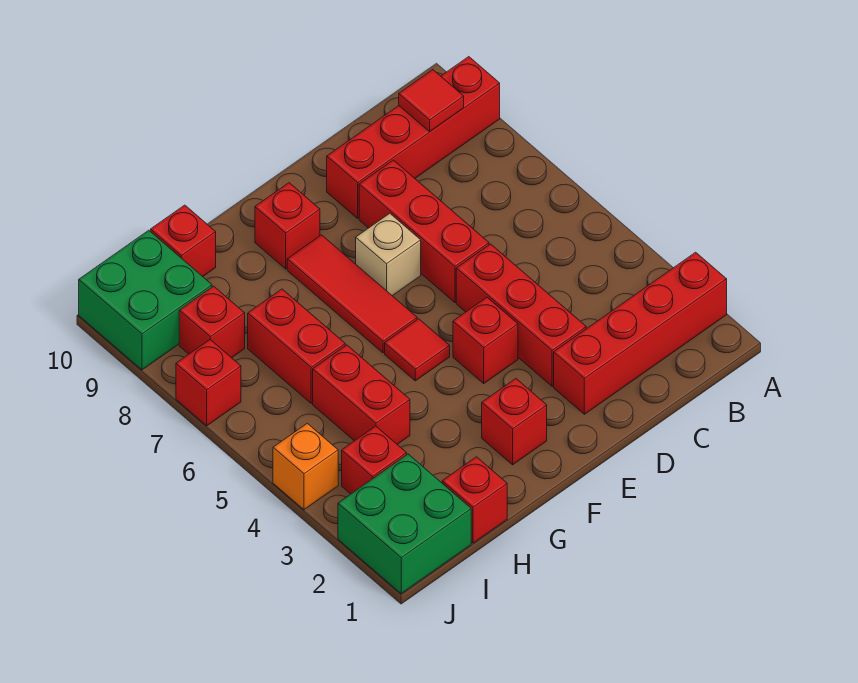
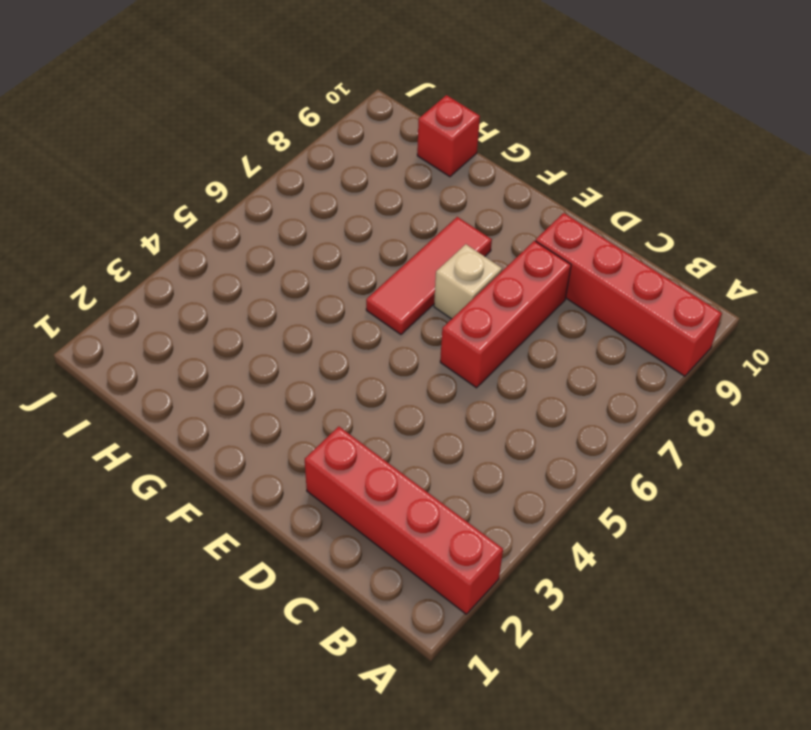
none -> red 1x3 brick [456,244,586,386]
none -> red 1x1 brick [453,297,518,383]
none -> red 1x1 brick [482,379,547,465]

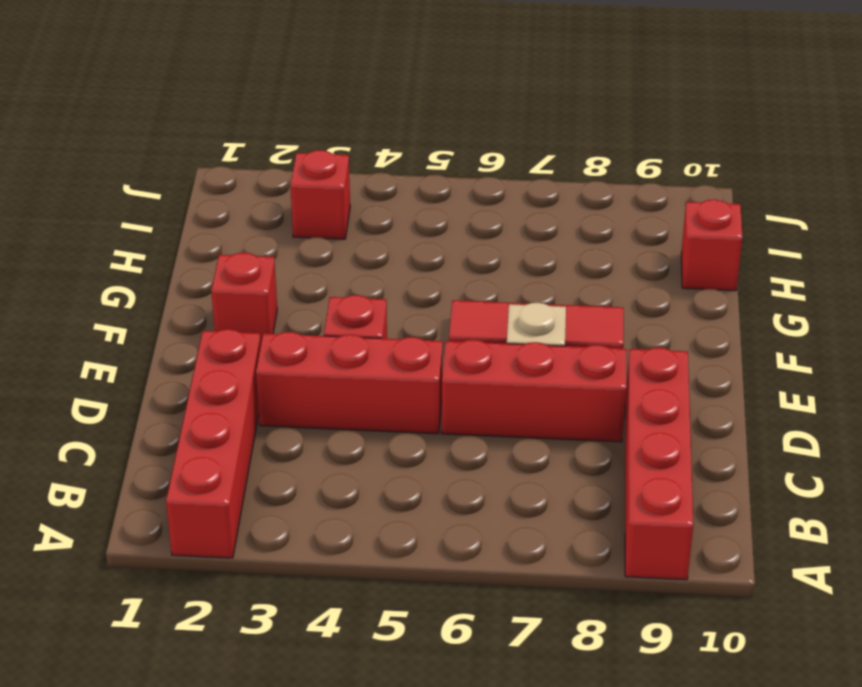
none -> red 1x1 tile [385,319,450,381]
none -> red 1x1 brick [255,183,320,269]
none -> red 1x1 brick [442,457,507,543]

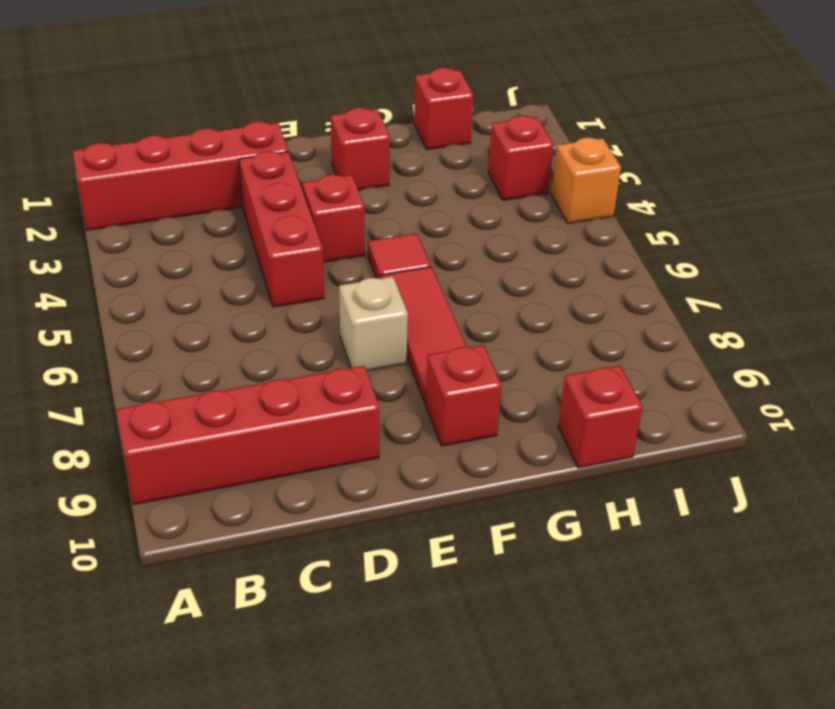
none -> red 1x3 brick [359,160,489,302]
none -> red 1x2 brick [313,345,410,444]
none -> red 1x2 brick [248,289,345,403]

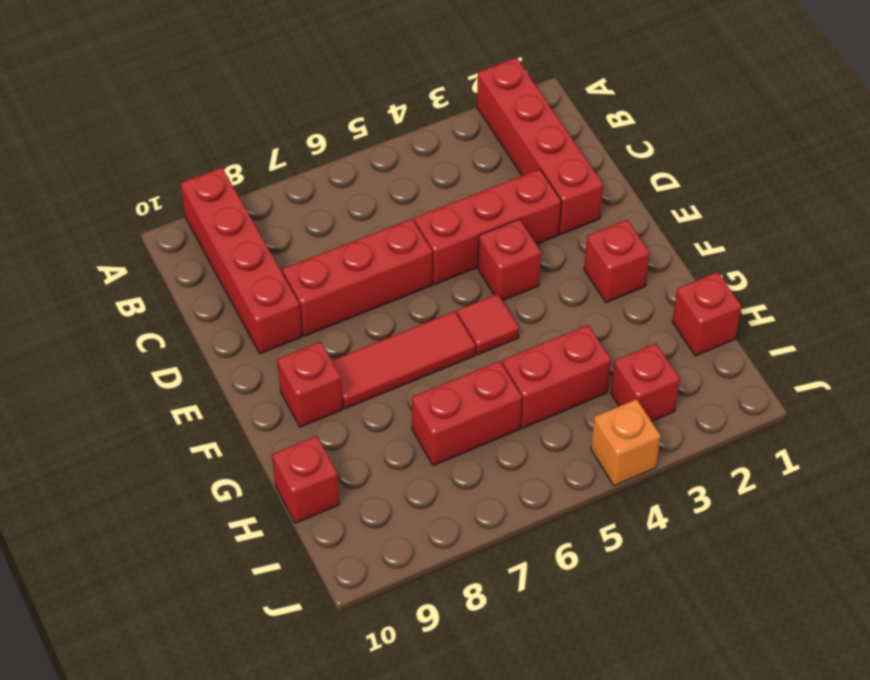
none -> tan 1x1 brick [356,213,421,296]
none -> green 2x2 brick [338,454,471,593]
none -> red 1x1 brick [179,286,245,358]

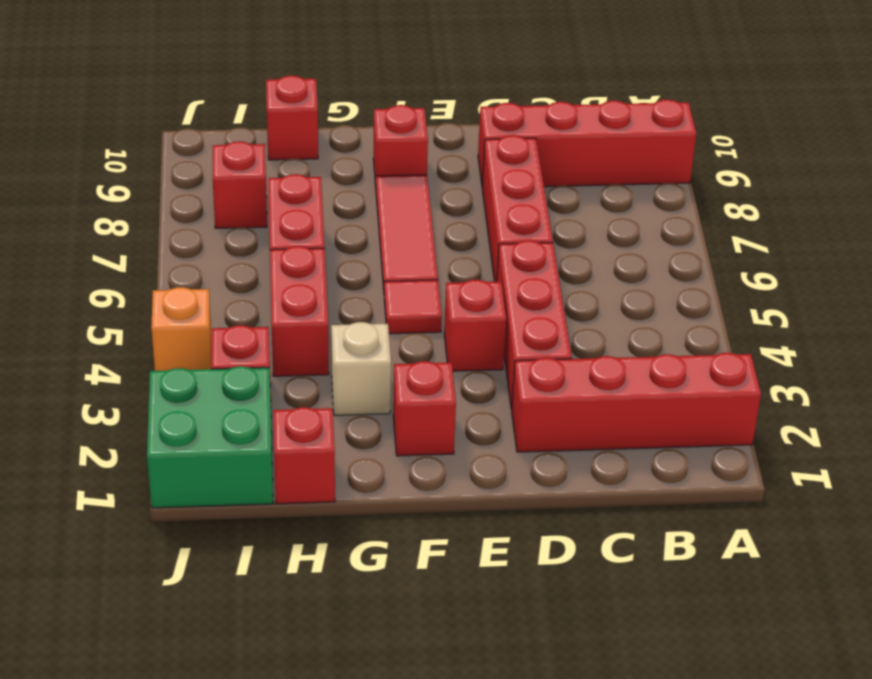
tan 1x1 brick [331,322,391,415] -> tan 1x1 brick moved to [356,213,421,296]
none -> green 2x2 brick [79,230,212,370]
none -> red 1x1 brick [176,340,241,426]
none -> red 1x1 tile [399,70,464,132]

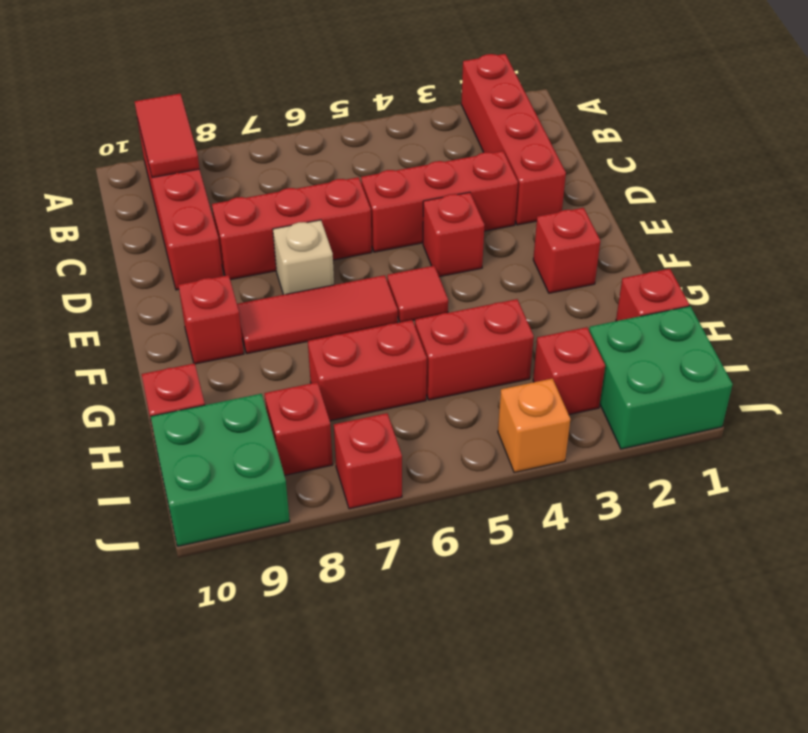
red 1x2 tile [135,94,199,178] -> red 1x1 tile [399,70,464,132]

